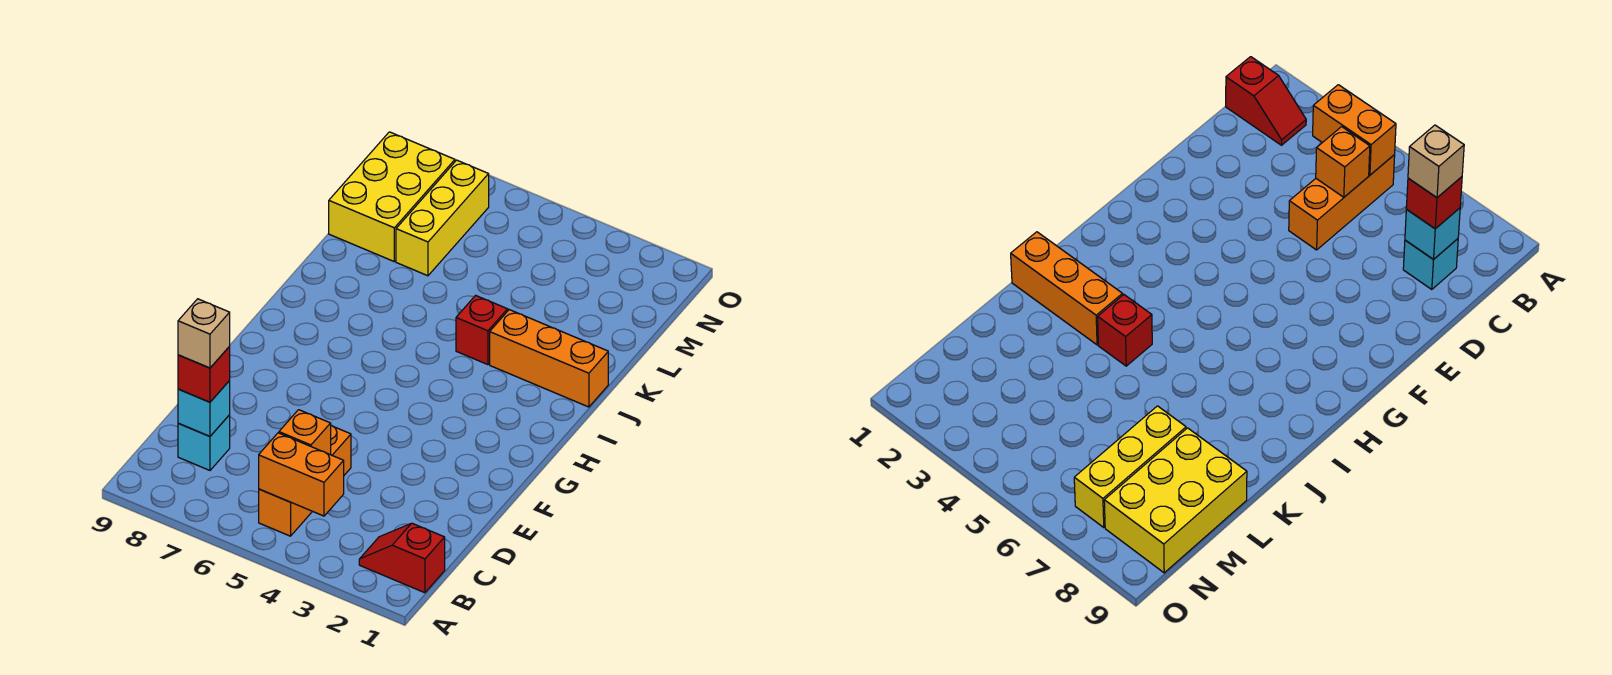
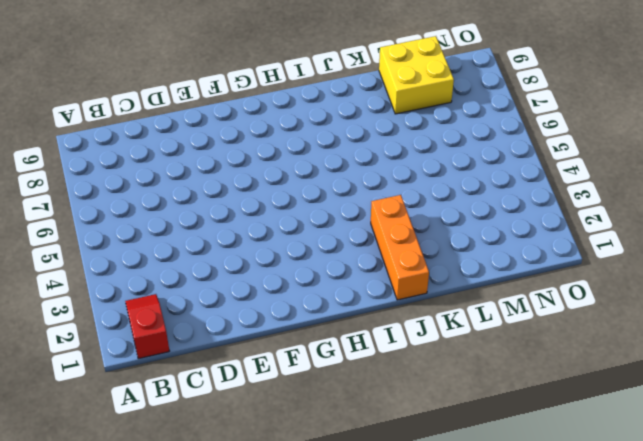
yellow 2x2 brick [379,36,454,114] -> yellow 2x3 brick [329,132,455,261]
none -> orange 1x3 brick [259,425,351,536]
none -> cyan 1x1 brick [178,415,230,470]
none -> red 1x1 brick [456,295,508,365]

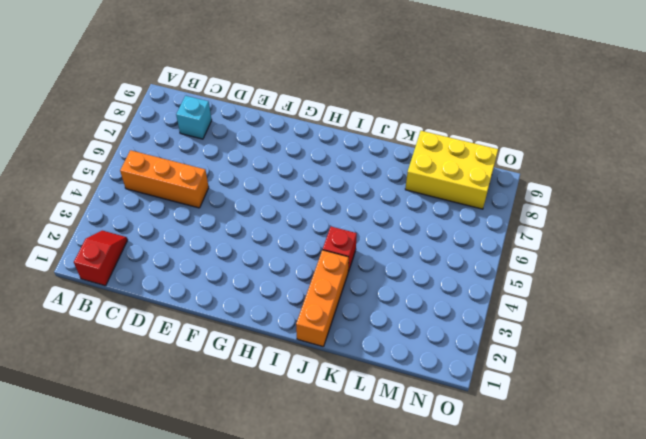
none -> yellow 1x3 brick [396,160,489,276]
none -> orange 1x2 brick [259,433,344,516]
none -> orange 1x1 brick [279,410,331,455]

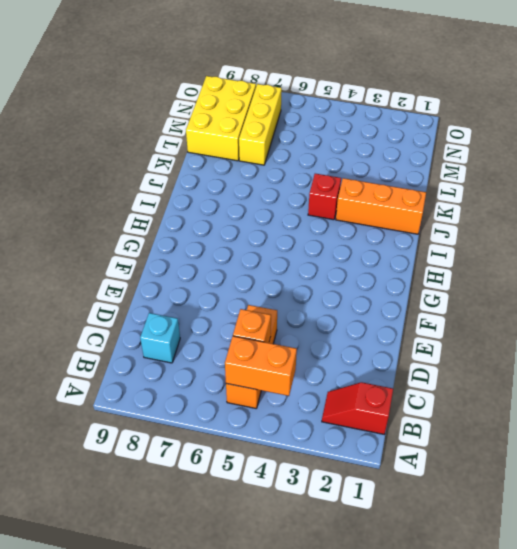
none -> cyan 1x1 brick [178,381,230,436]
none -> red 1x1 brick [178,347,230,402]
none -> tan 1x1 brick [178,299,230,368]

